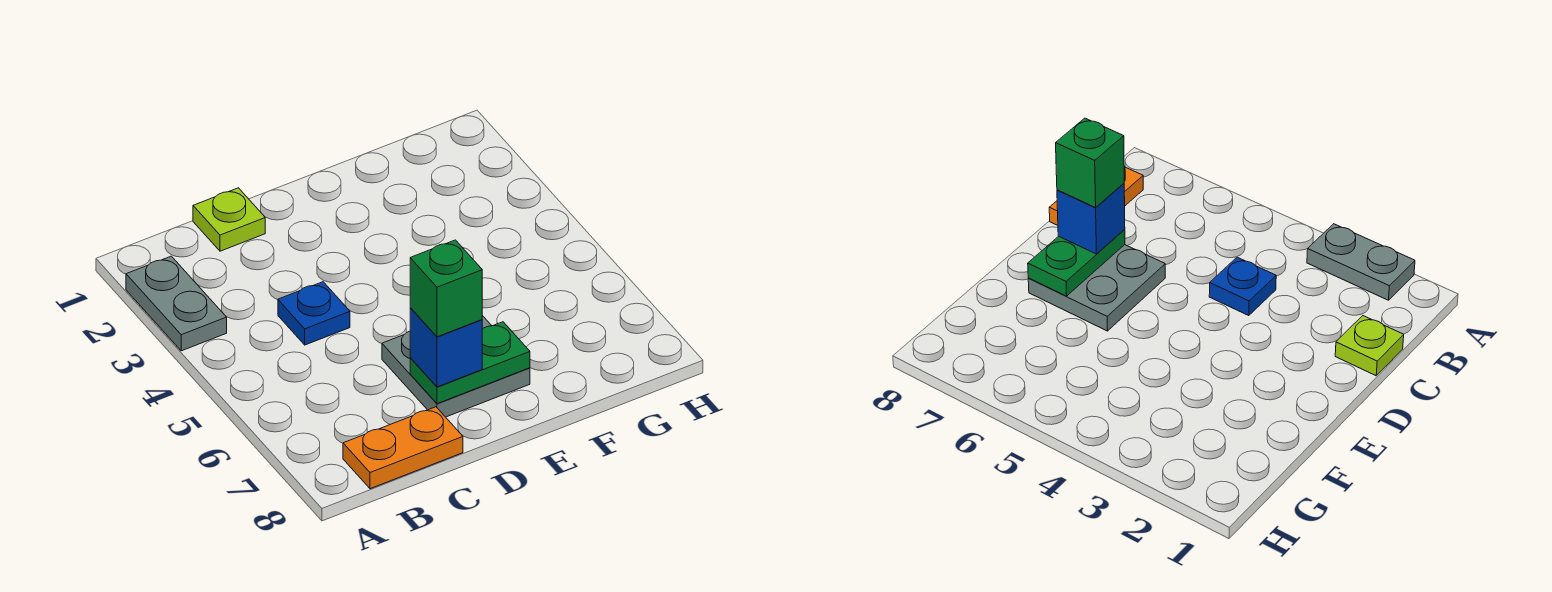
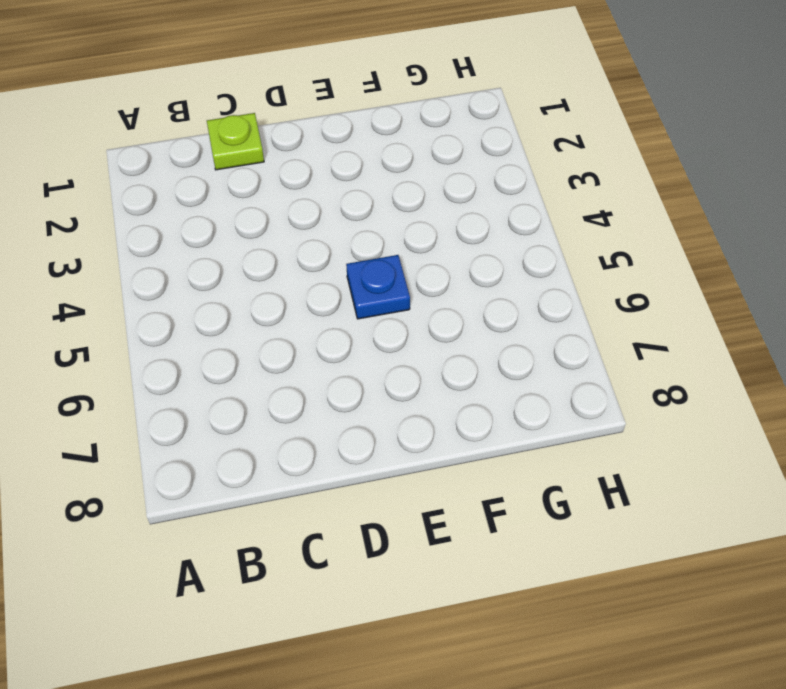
blue 1x1 plate [346,255,410,319] -> blue 1x1 plate moved to [278,282,350,345]
none -> grey 1x2 plate [126,256,227,351]
none -> orange 1x2 plate [343,407,463,489]

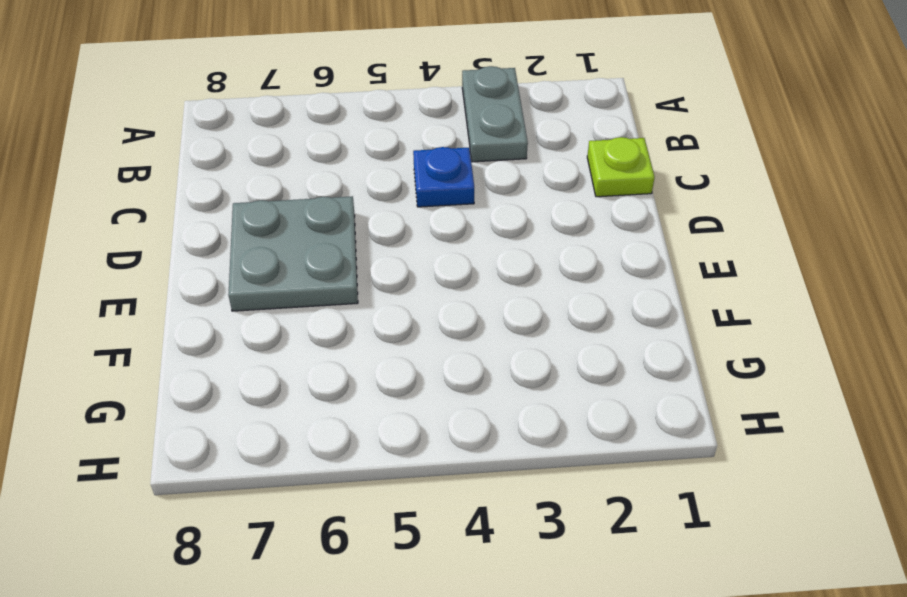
grey 1x2 plate [462,66,528,162] -> grey 1x2 plate turned to [126,256,227,351]
none -> orange 1x2 plate [343,407,463,489]
none -> green 1x2 plate [410,322,530,404]

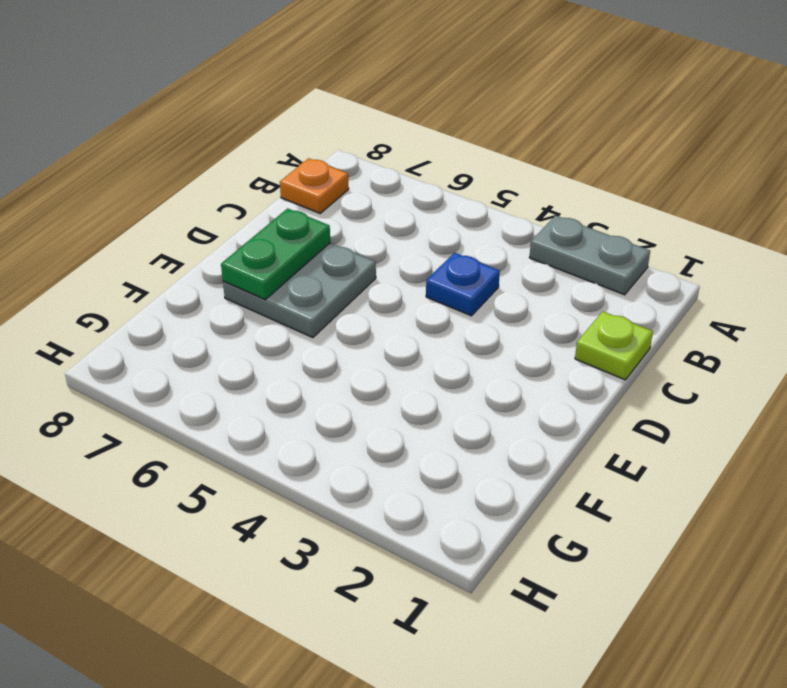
orange 1x1 plate [280,158,349,213] -> orange 1x2 plate [343,407,463,489]
none -> blue 1x1 brick [410,308,482,387]
none -> green 1x1 brick [410,240,482,337]

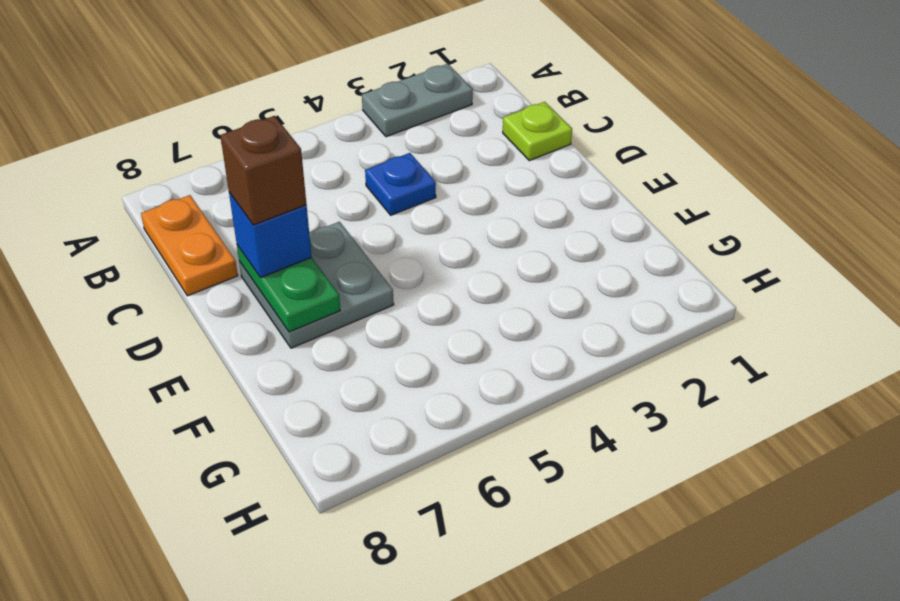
brown 1x1 brick [220,116,307,225] -> green 1x1 brick [410,240,482,337]

